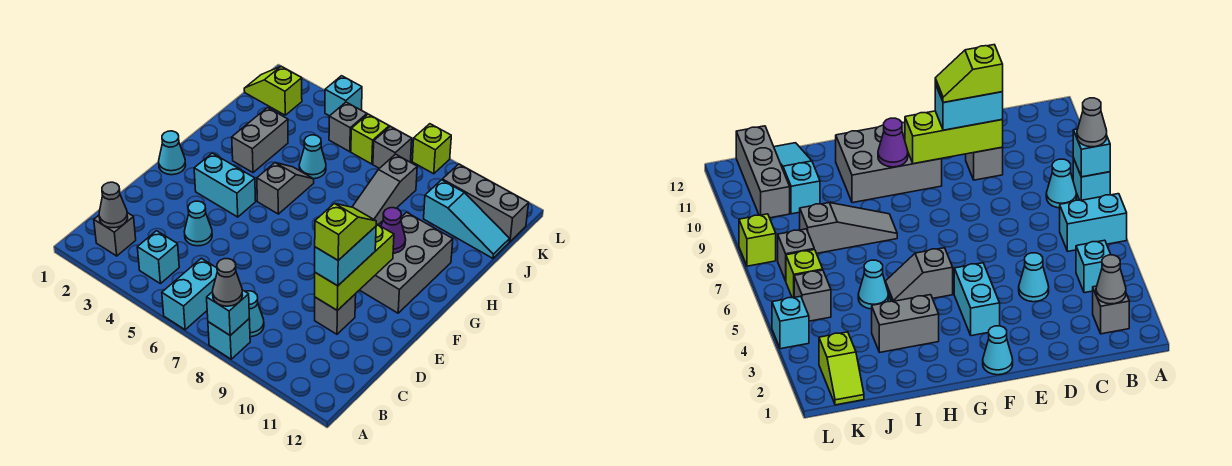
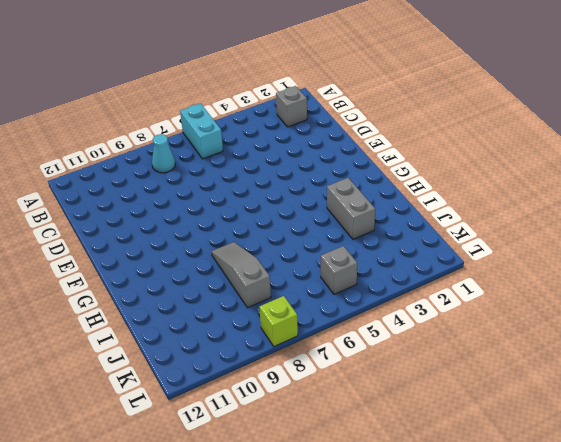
none -> cyan 1x1 brick [208,319,250,359]
none -> cyan 1x1 brick [137,231,179,284]
none -> cyan 1x1 cone [184,201,212,246]

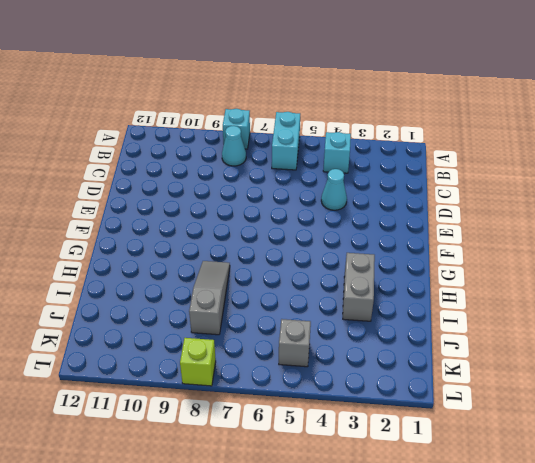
none -> grey 1x1 brick [94,213,136,256]
none -> grey 1x1 brick [315,294,356,334]
none -> cyan 1x1 cone [159,131,186,175]

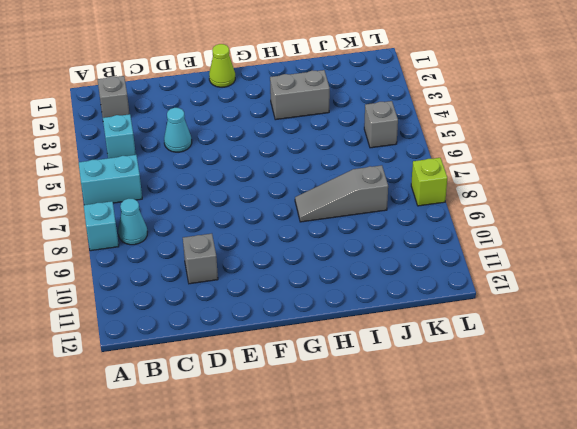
lime 1x1 cone [209,44,235,87] -> cyan 1x1 cone [159,131,186,175]
none -> cyan 1x2 brick [194,153,256,217]
none -> grey 2x3 brick [360,212,453,313]
none -> grey 1x2 slope [257,163,314,214]

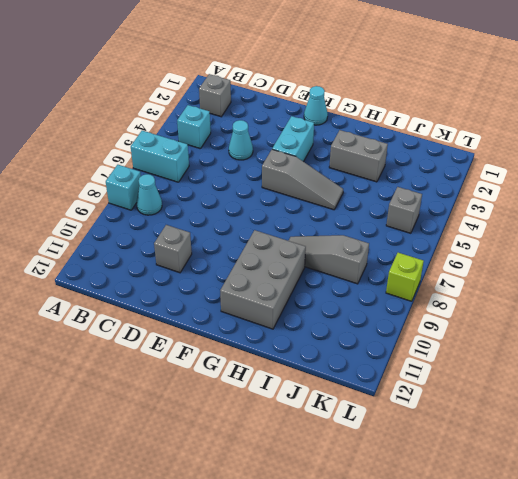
grey 1x3 slope [262,149,343,210] -> grey 1x2 slope [257,163,314,214]
grey 2x3 brick [220,230,306,329] -> grey 2x3 brick turned to [360,212,453,313]
none -> cyan 1x1 cone [299,135,326,179]
none -> cyan 1x3 slope [424,180,510,258]
none -> lime 1x2 slope [244,66,302,115]

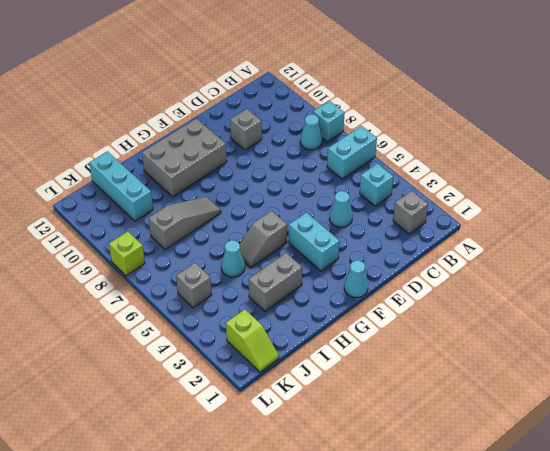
cyan 1x3 brick [89,151,153,221] -> cyan 1x3 slope [424,180,510,258]
none -> lime 1x1 brick [351,114,389,164]
none -> grey 1x1 brick [373,126,412,168]
none -> grey 1x3 brick [442,164,529,242]

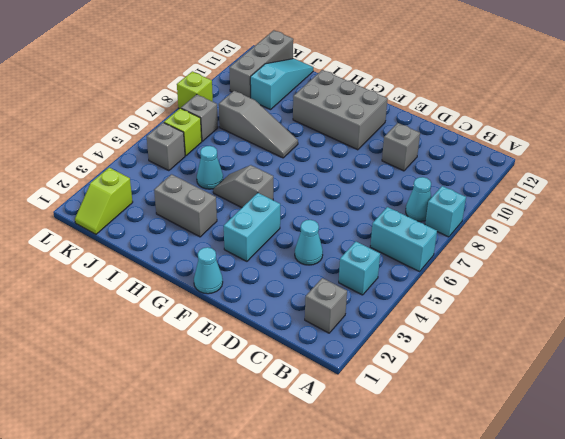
none -> cyan 1x1 brick [325,76,362,116]
none -> cyan 1x1 brick [207,290,249,335]
none -> grey 1x1 cone [99,182,128,228]

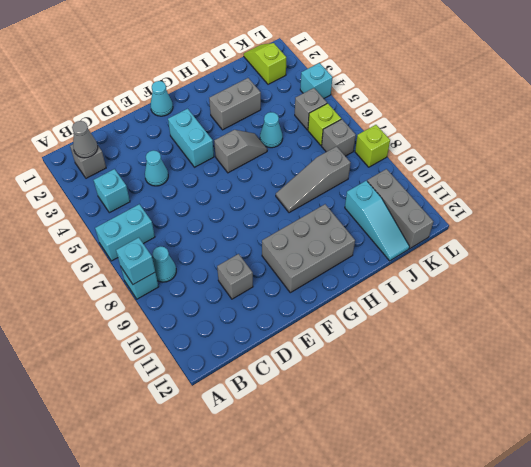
none -> lime 1x3 brick [315,224,394,311]
none -> purple 1x1 cone [381,208,406,253]
none -> grey 1x1 cone [213,259,242,306]

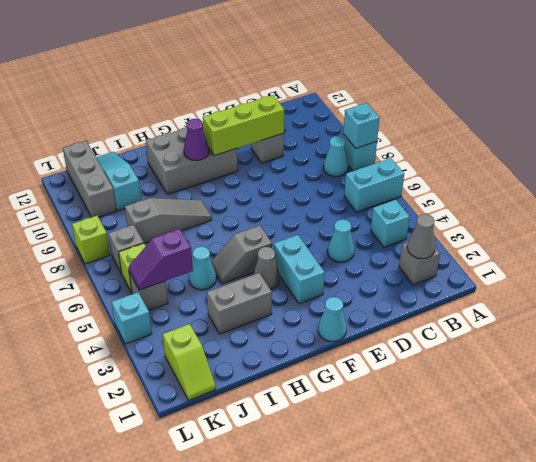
grey 1x1 cone [253,247,280,290] -> grey 1x1 cone moved to [213,259,242,306]
purple 1x2 slope [128,229,193,290] -> none
none -> cyan 1x2 brick [315,226,376,286]
none -> lime 1x2 slope [315,203,376,260]

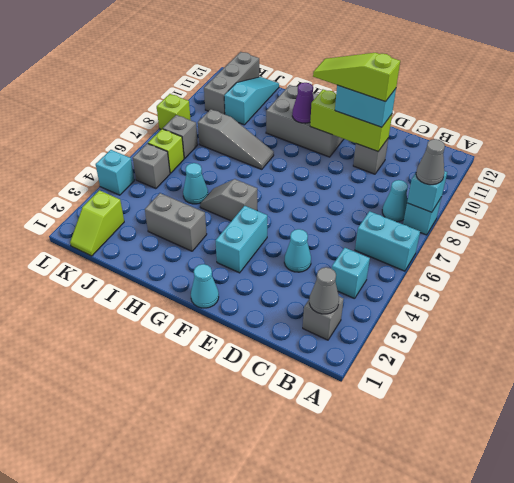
lime 1x3 slope [313,53,400,102] -> lime 1x2 slope [315,203,376,260]

